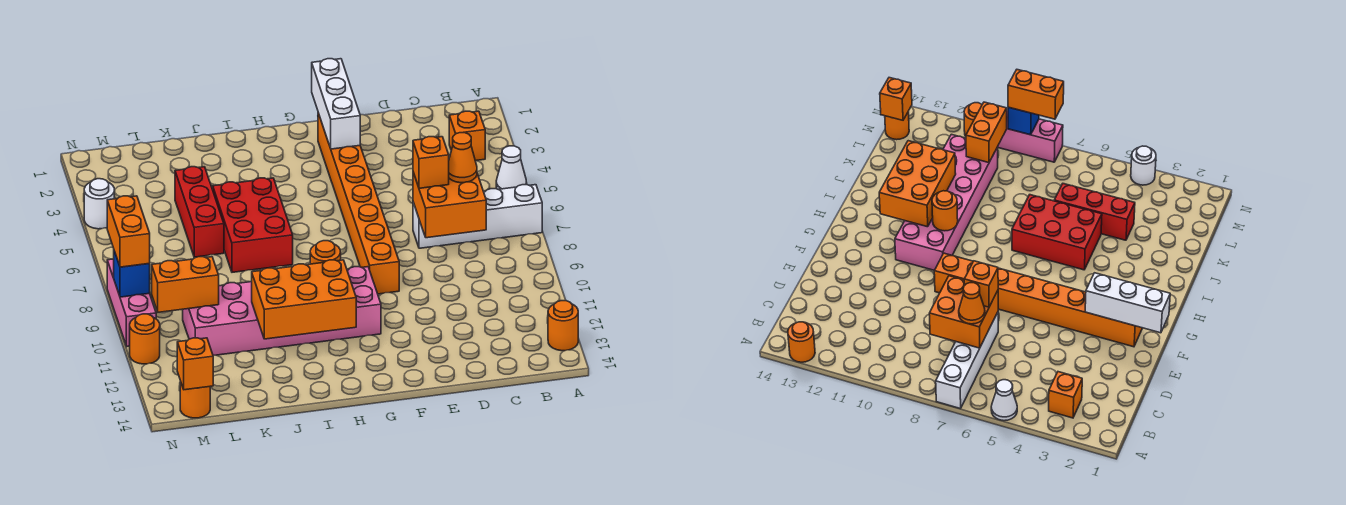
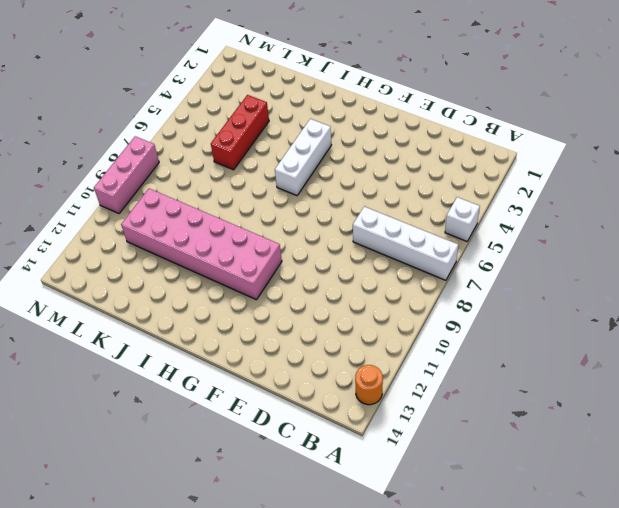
white 1x1 brick [445,197,480,241] -> white 1x1 cone [496,146,527,189]
white 1x3 brick [275,119,331,196] -> white 1x3 brick moved to [312,59,360,149]
none -> orange 1x1 brick [449,111,485,161]
none -> orange 1x8 brick [318,113,399,294]
none -> red 2x3 brick [213,178,293,272]

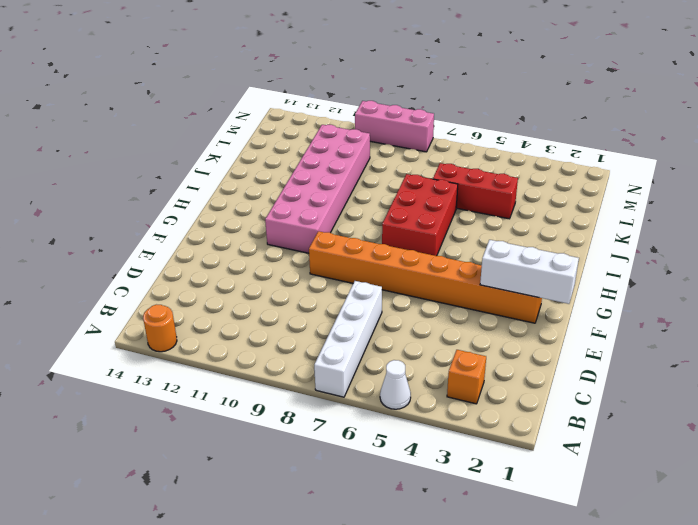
red 2x3 brick [382,174,458,256] -> red 2x3 brick turned to [213,178,293,272]
none -> orange 1x1 round brick [180,381,210,418]
none -> white 1x1 round brick [84,179,114,229]
none -> orange 1x1 round brick [130,314,160,364]

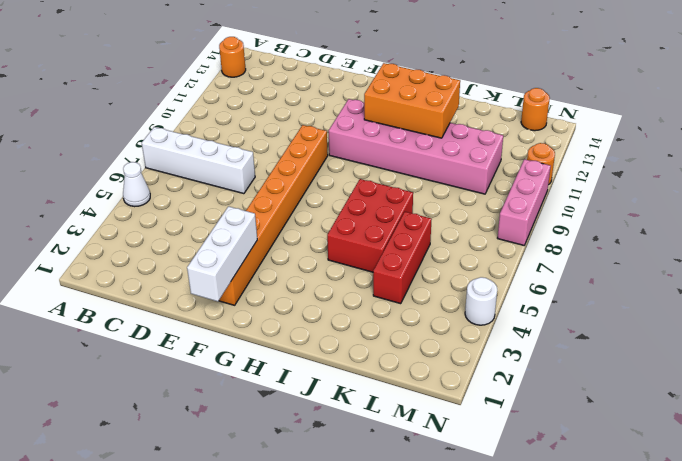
none -> orange 1x1 brick [449,111,485,161]
none -> orange 2x2 brick [413,172,486,238]
none -> orange 1x1 round brick [310,241,341,264]

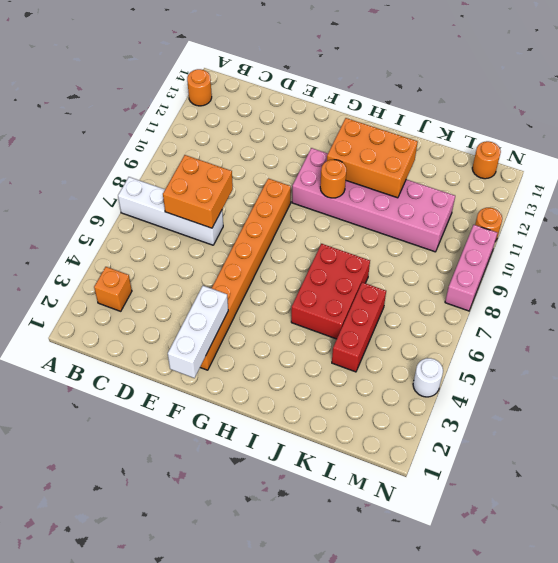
none -> white 1x1 cone [496,146,527,189]
none -> orange 1x2 brick [152,257,219,312]
none -> orange 1x1 brick [177,338,213,390]

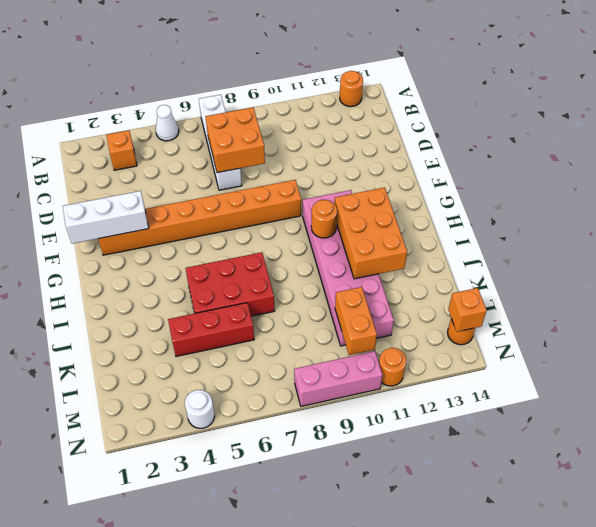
none -> blue 1x1 brick [114,251,150,297]
none -> orange 1x1 cone [449,133,477,183]
none -> orange 1x1 brick [413,137,449,188]

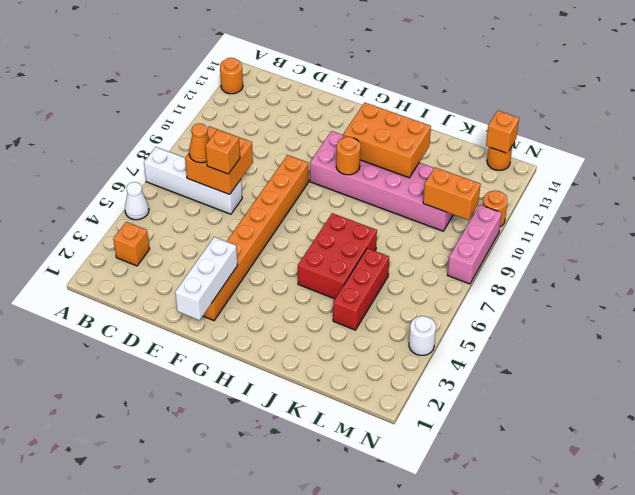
none -> blue 1x1 brick [114,251,150,297]
none -> orange 1x2 brick [107,196,150,267]

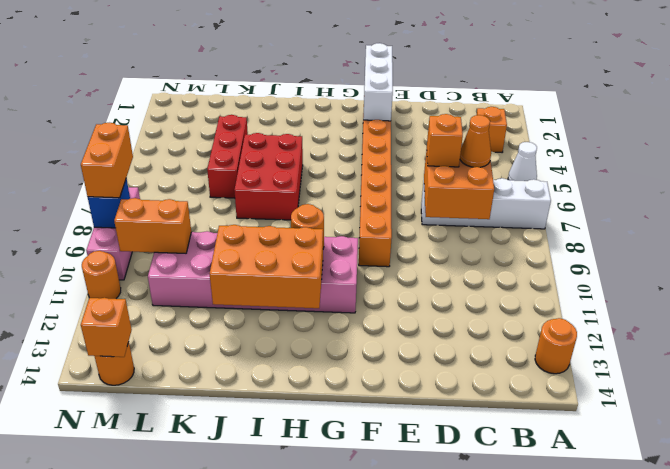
none -> white 1x1 round brick [84,179,114,229]

